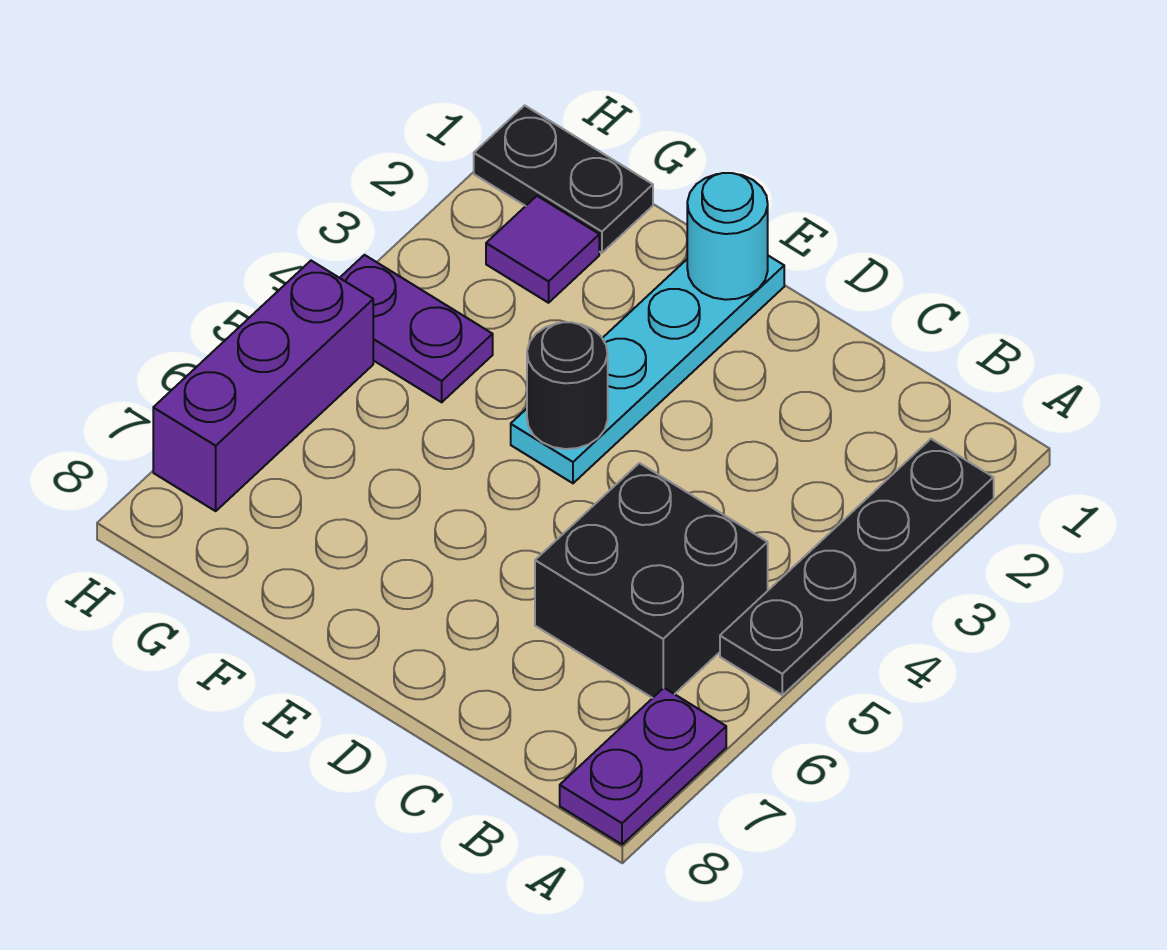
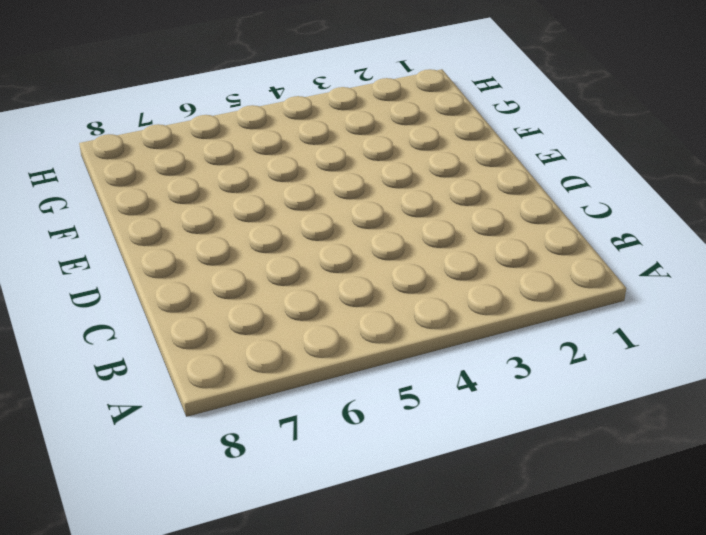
none -> black 1x4 plate [720,439,994,695]
none -> purple 1x2 plate [560,688,726,844]

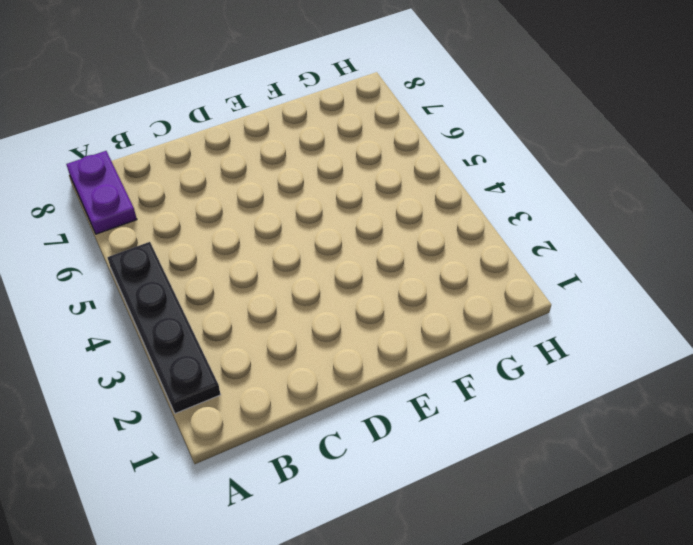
none -> black 2x2 brick [535,463,768,698]
none -> cyan 1x4 plate [511,256,784,483]

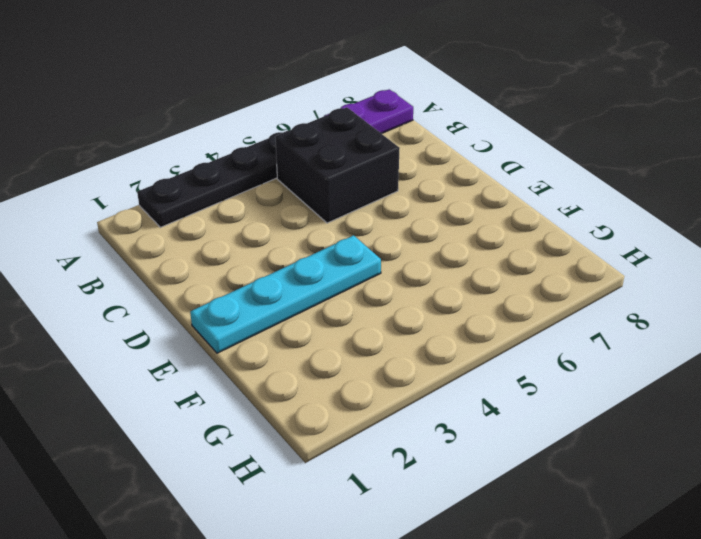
none -> black 1x2 plate [474,105,653,253]
none -> purple 1x1 tile [486,196,599,303]

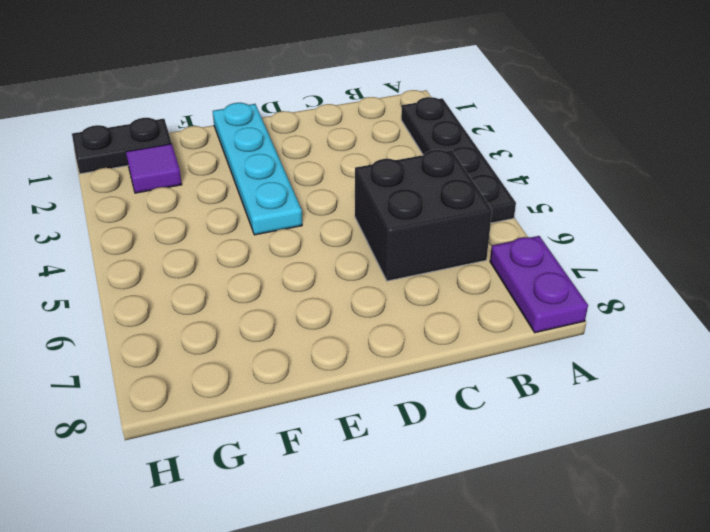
none -> purple 1x2 plate [340,255,493,402]
none -> purple 1x3 brick [153,261,373,511]

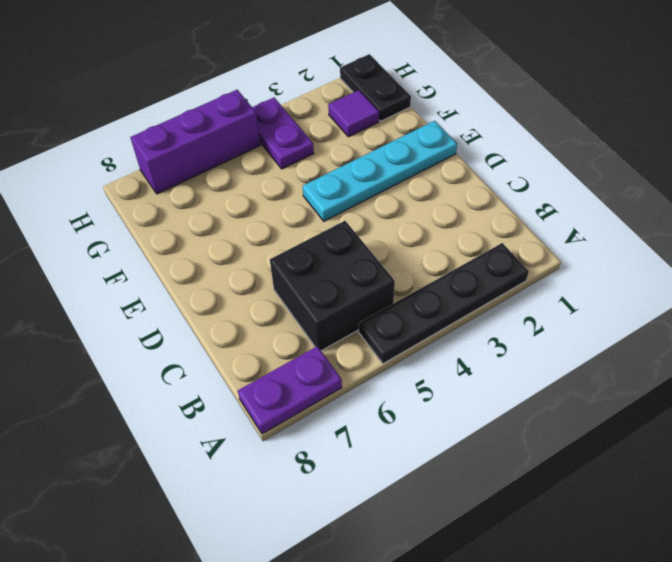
none -> cyan 1x1 round brick [687,173,768,300]
none -> black 1x1 round brick [527,322,608,449]

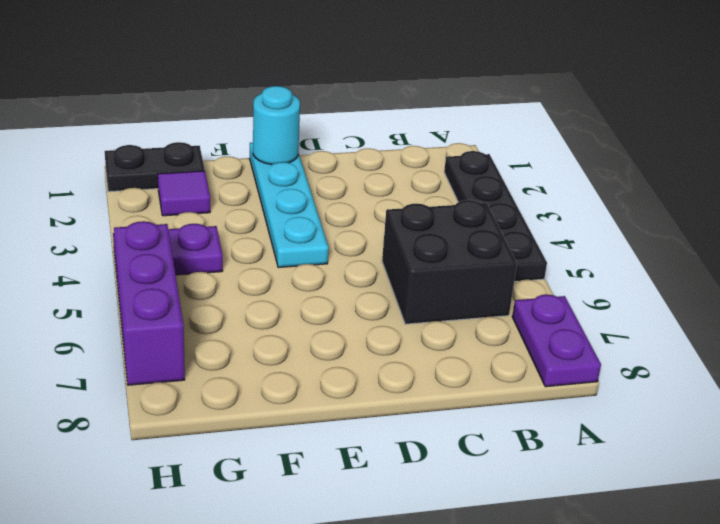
none -> black 1x1 round brick [527,322,608,449]

